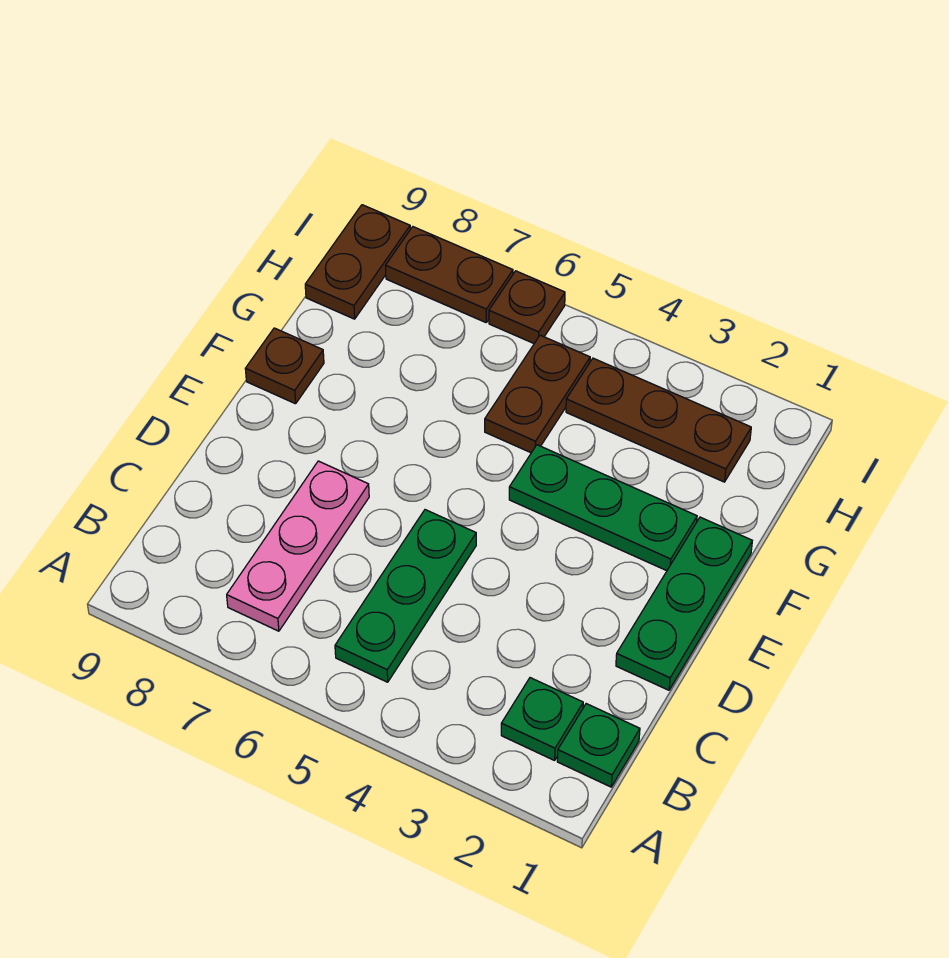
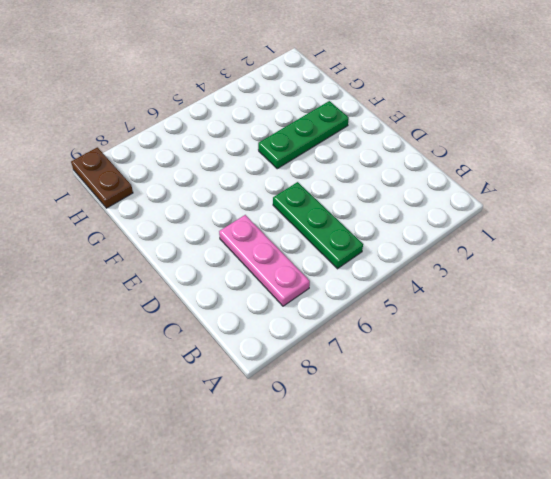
none -> green 1x1 plate [557,704,640,787]
none -> green 1x1 plate [501,678,583,760]
none -> green 1x3 plate [616,517,752,690]

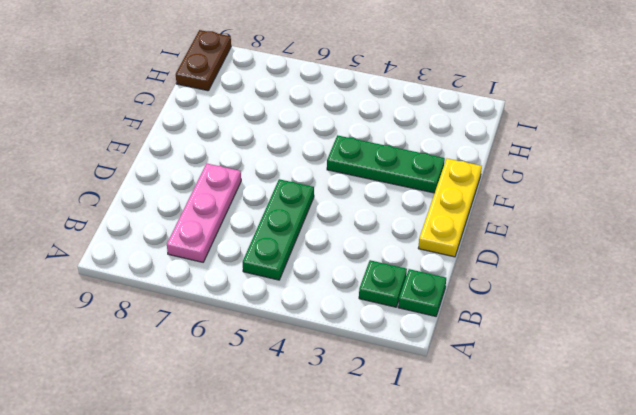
yellow 1x3 plate [418,159,482,257] -> green 1x3 plate [616,517,752,690]
none -> brown 1x1 plate [245,328,324,404]
none -> brown 1x2 plate [485,335,590,453]
none -> brown 1x3 plate [566,358,751,482]

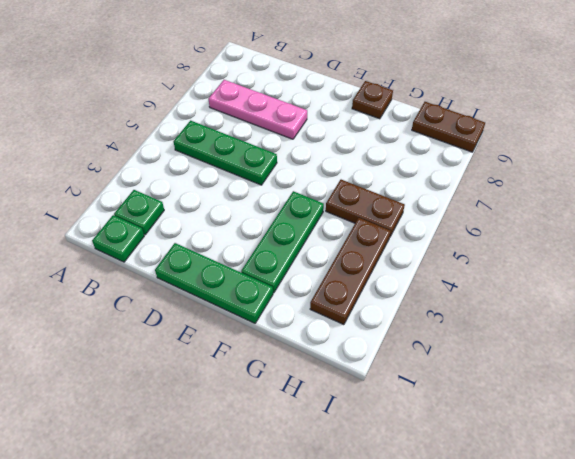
none -> brown 1x1 plate [489,271,565,343]
none -> brown 1x2 plate [386,227,513,322]

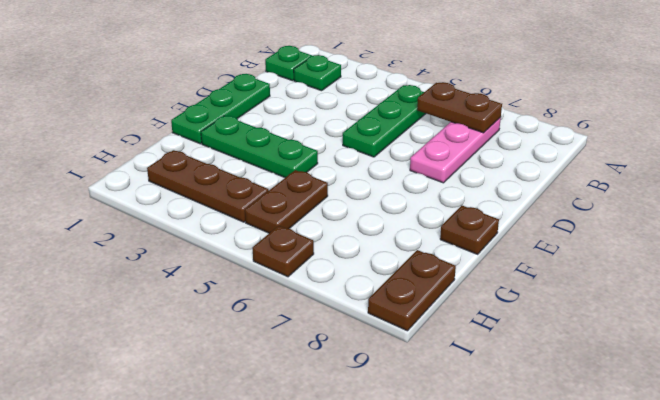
brown 1x2 plate [417,82,502,133] -> brown 1x2 plate moved to [386,227,513,322]

